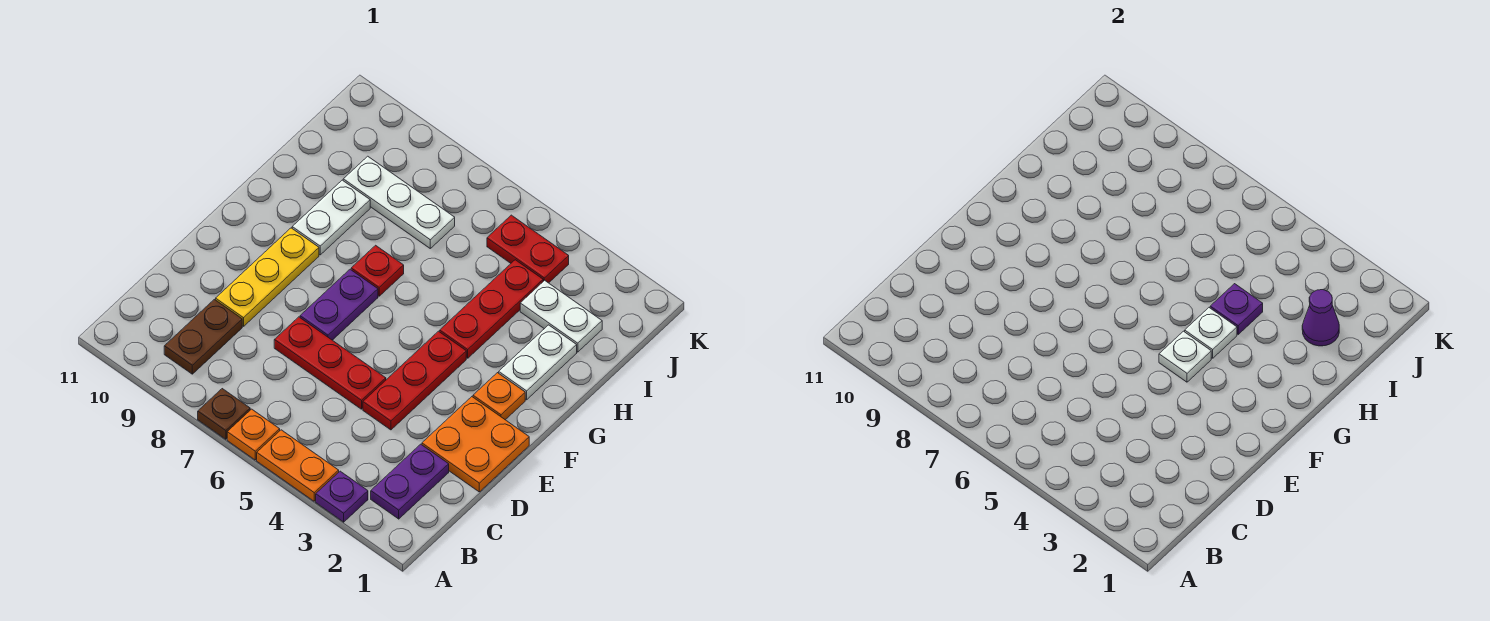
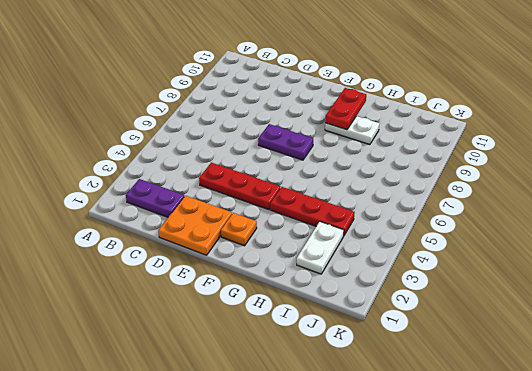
red 1x2 plate [325,88,366,130] -> red 1x2 plate moved to [487,215,569,283]
none -> purple 1x1 plate [316,471,368,522]
none -> orange 1x2 plate [257,430,339,501]
none -> orange 1x1 plate [227,409,280,460]

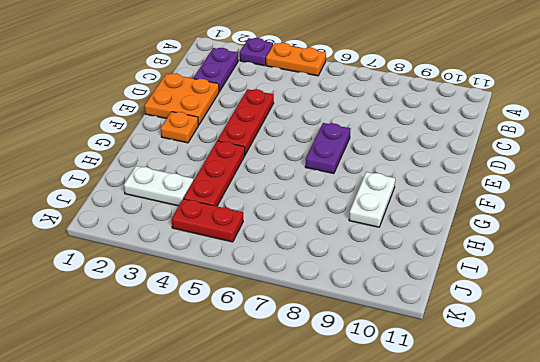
none -> orange 1x1 plate [227,409,280,460]
none -> brown 1x1 plate [198,389,250,439]
none -> brown 1x2 plate [164,299,242,374]

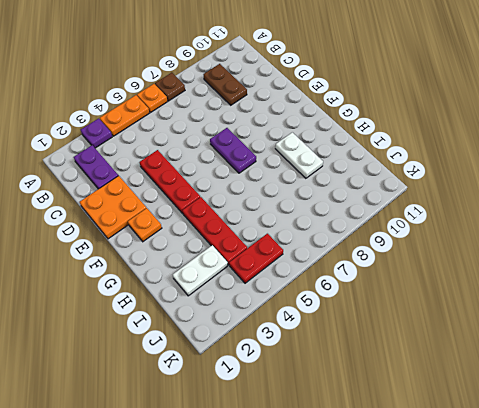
none -> red 1x3 plate [274,317,386,409]
none -> yellow 1x3 plate [216,228,319,326]
none -> white 1x2 plate [499,325,577,400]

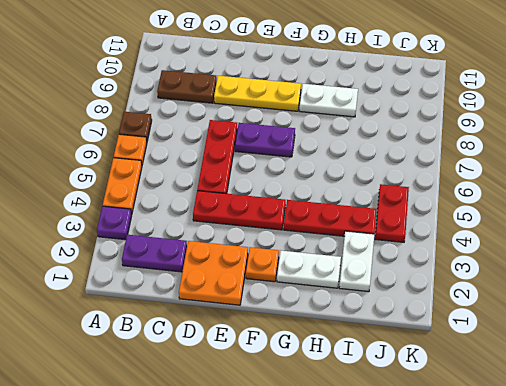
none -> red 1x1 plate [351,245,404,296]
none -> white 1x3 plate [343,156,455,248]
none -> white 1x1 plate [1159,331,1211,382]

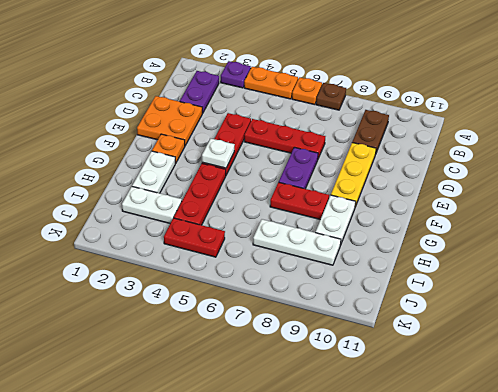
red 1x2 plate [270,182,329,220] -> red 1x1 plate [351,245,404,296]
none -> white 1x1 plate [1185,308,1237,358]
none -> purple 1x1 plate [1210,284,1263,334]
none -> purple 1x1 cone [1302,290,1339,346]

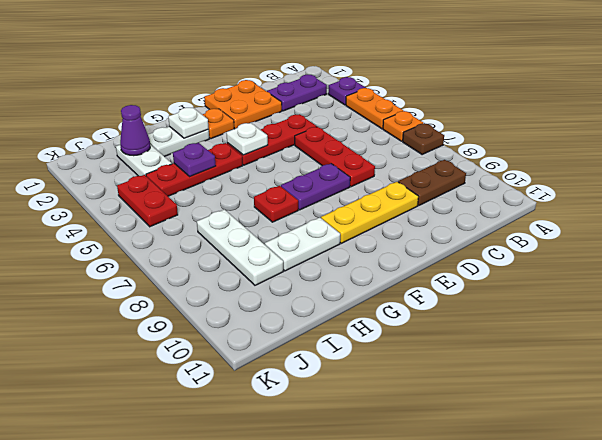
white 1x1 plate [168,108,209,138] -> white 1x1 plate moved to [1185,308,1237,358]

